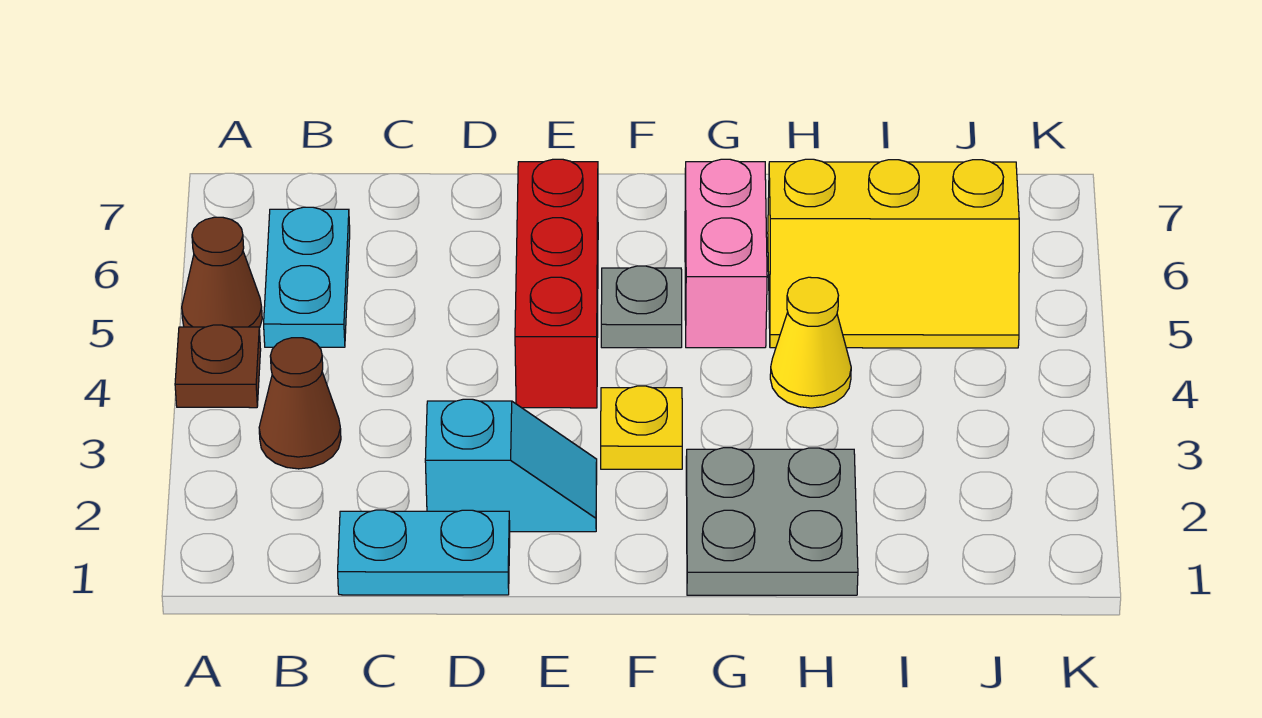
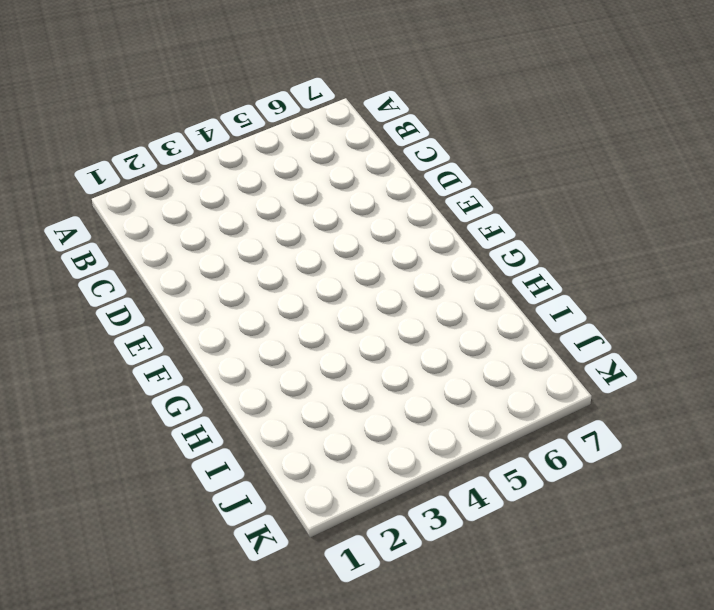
none -> brown 1x1 plate [175,325,261,408]
none -> brown 1x1 cone [182,217,262,328]
none -> brown 1x1 cone [259,338,341,469]

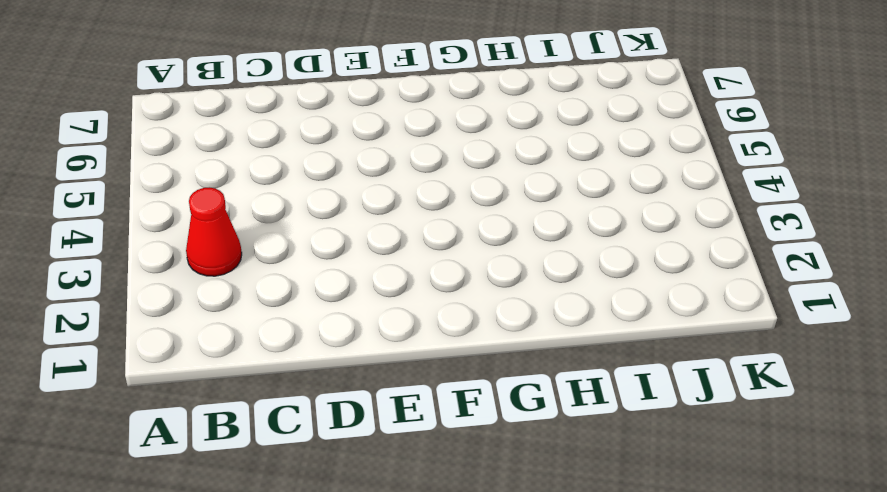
red 1x1 cone [186,187,242,276] -> brown 1x1 cone [259,338,341,469]
none -> brown 1x1 plate [175,325,261,408]
none -> brown 1x1 cone [182,217,262,328]
none -> cyan 1x2 plate [264,207,350,347]

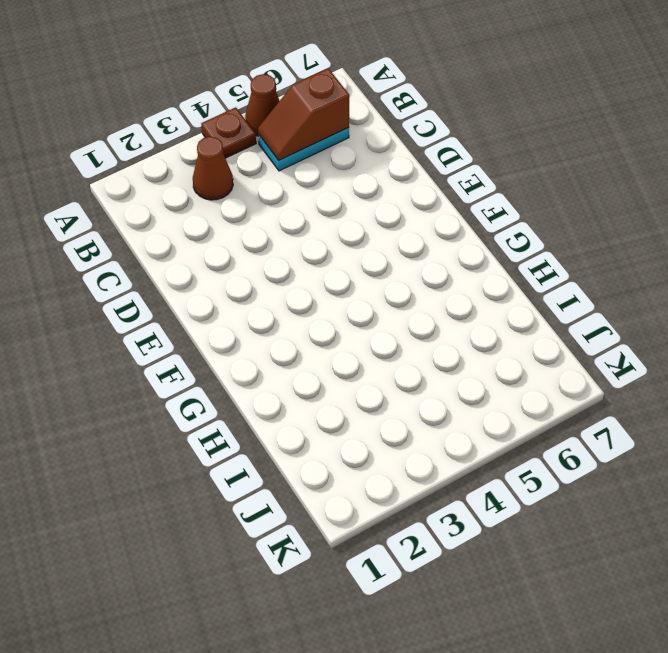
brown 1x2 slope [258,69,349,160] -> none
none -> cyan 1x2 plate [338,510,510,595]
none -> cyan 1x2 slope [425,399,597,532]
none -> red 1x3 brick [515,159,598,408]

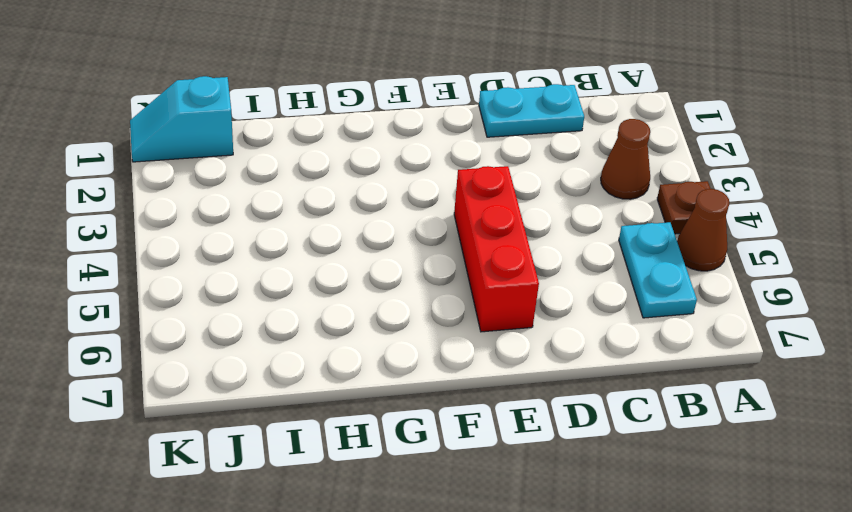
cyan 1x2 slope [130,76,233,162] -> cyan 1x2 slope moved to [425,399,597,532]
none -> yellow 1x1 plate [601,386,682,469]
none -> grey 1x1 plate [601,266,682,348]
none -> grey 2x2 plate [686,448,858,595]

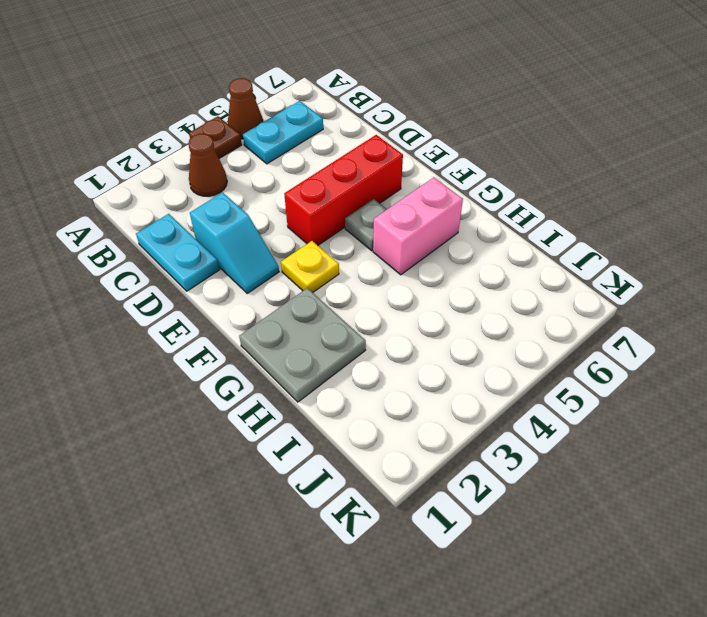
none -> yellow 1x1 cone [770,277,851,408]
none -> yellow 2x3 slope [768,159,1019,348]

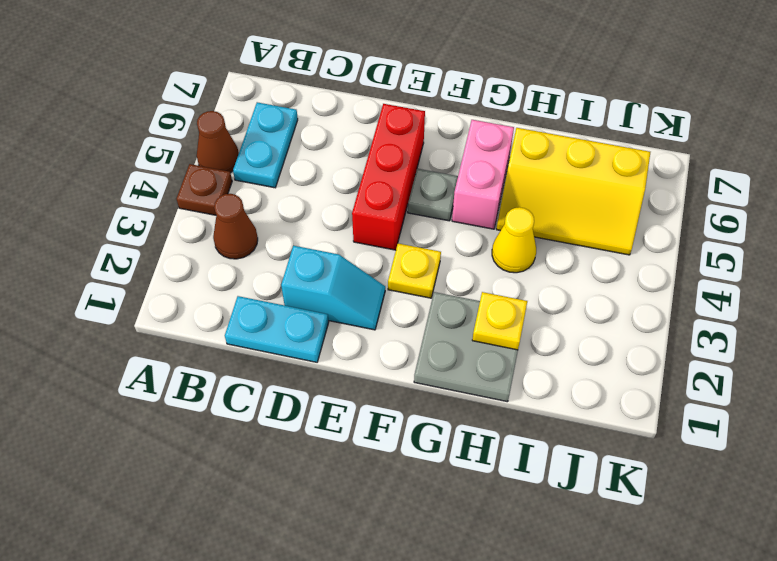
yellow 1x1 plate [472,292,527,350] -> none

